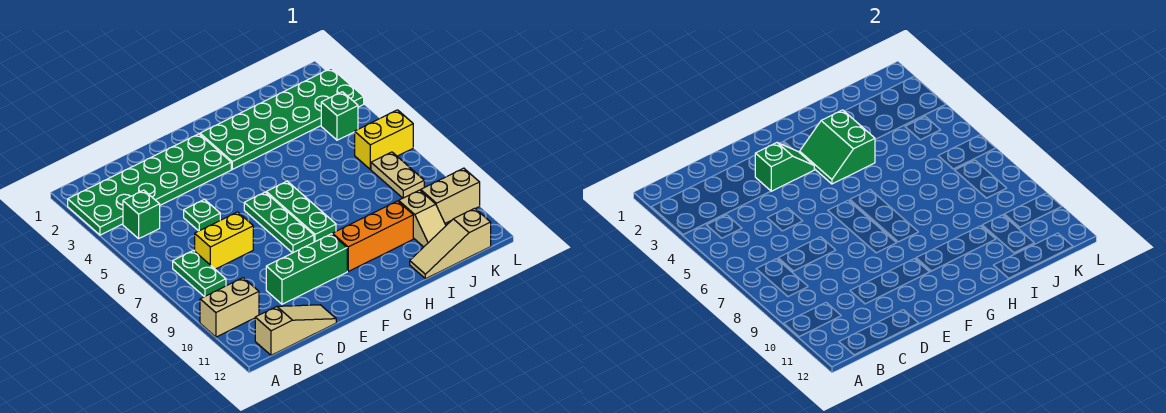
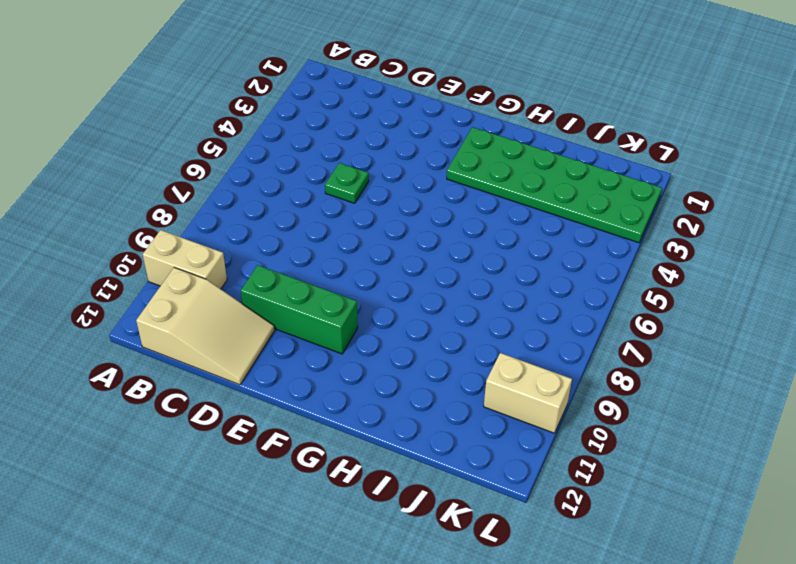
tan 2x3 slope [136,268,275,385] -> tan 1x3 slope [255,305,336,355]
none -> green 2x6 plate [68,134,231,235]
none -> green 1x1 brick [123,190,160,239]
none -> green 1x2 plate [173,251,226,297]

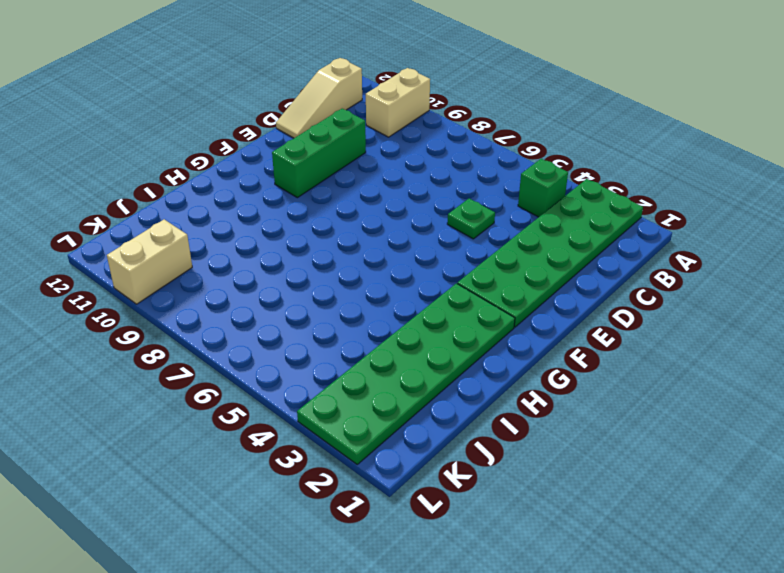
none -> green 1x2 plate [173,251,226,297]
none -> yellow 1x2 brick [195,212,253,269]
none -> green 1x3 plate [244,192,314,253]

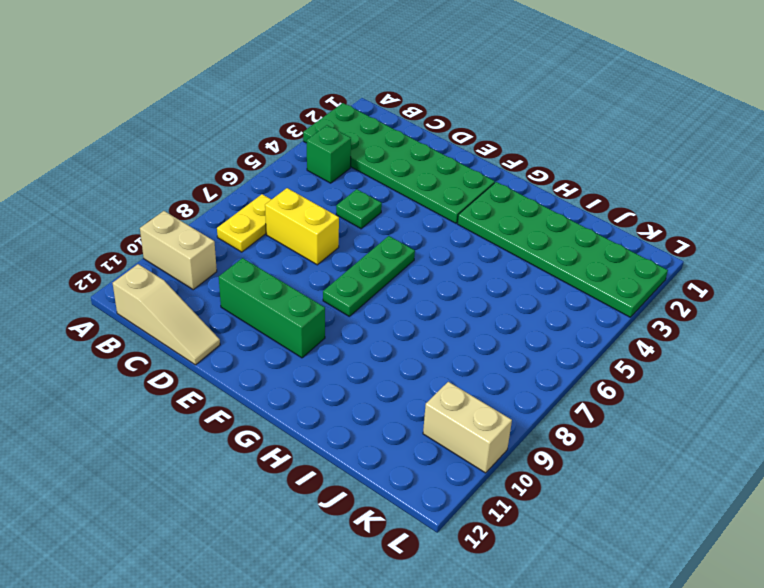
yellow 1x2 plate [217,194,271,252] -> green 1x2 plate [173,251,226,297]
none -> green 1x3 plate [266,181,336,242]
none -> orange 1x3 brick [332,201,413,271]
none -> tan 1x3 slope [410,208,491,279]

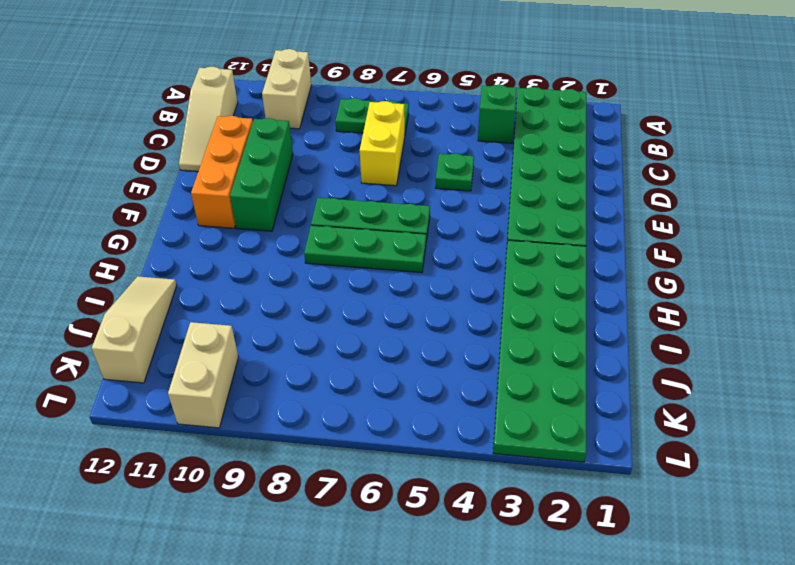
orange 1x3 brick [191,116,253,228] -> orange 1x3 brick moved to [332,201,413,271]
none -> tan 1x2 slope [399,190,446,247]
none -> green 1x1 brick [321,92,358,140]
none -> yellow 1x2 brick [355,110,413,169]

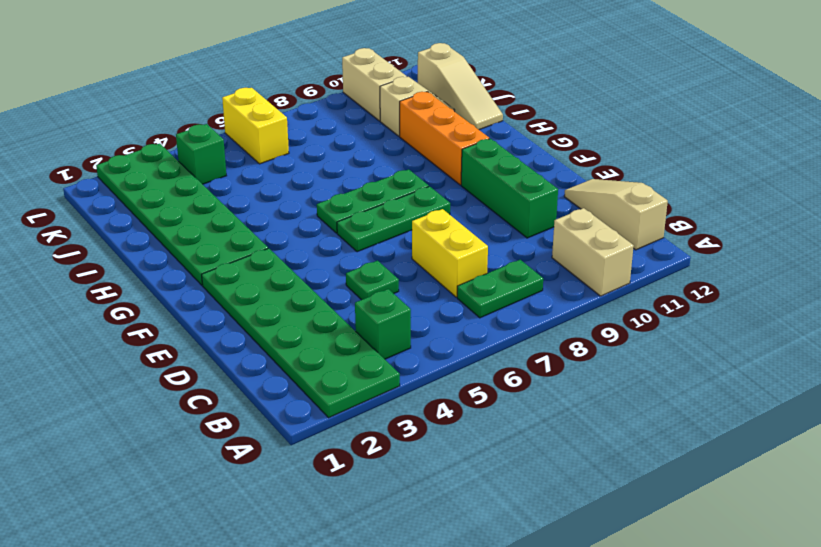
none -> tan 1x2 plate [371,152,424,198]
none -> green 1x2 slope [755,143,814,191]
none -> green 2x2 slope [800,110,875,184]

